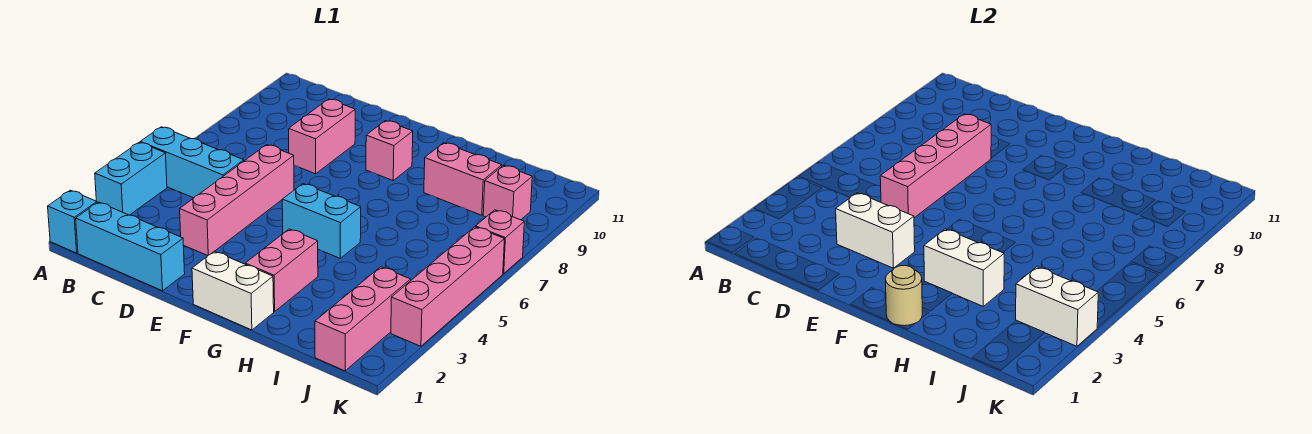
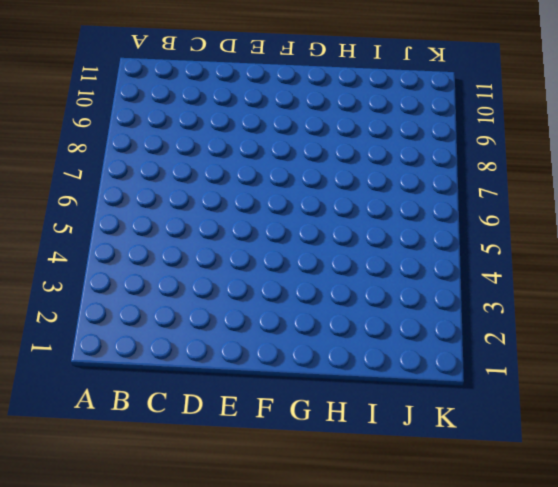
none -> cyan 1x1 brick [48,190,97,253]
none -> cyan 1x2 brick [95,142,167,215]
none -> cyan 1x3 brick [140,127,244,198]

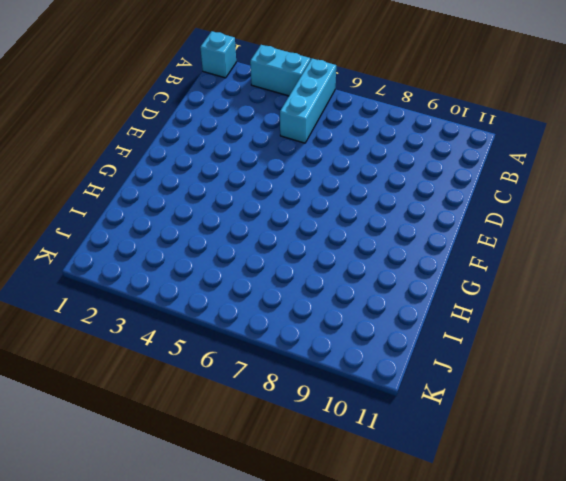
none -> cyan 1x3 brick [76,202,185,291]
none -> pink 1x4 brick [180,145,294,256]
none -> pink 1x2 brick [289,99,355,174]

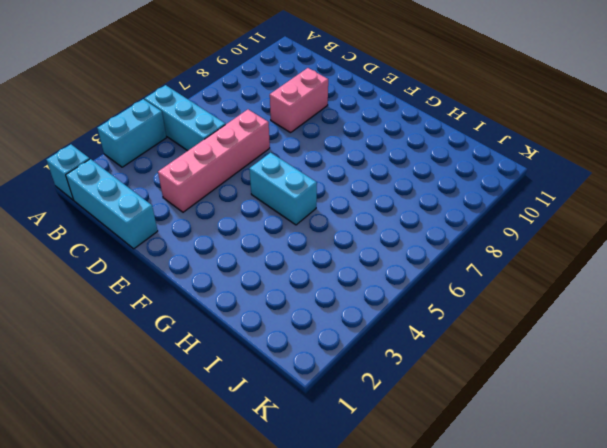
none -> white 1x2 brick [192,251,274,330]
none -> pink 1x1 brick [366,121,413,180]
none -> pink 1x2 brick [245,229,318,312]

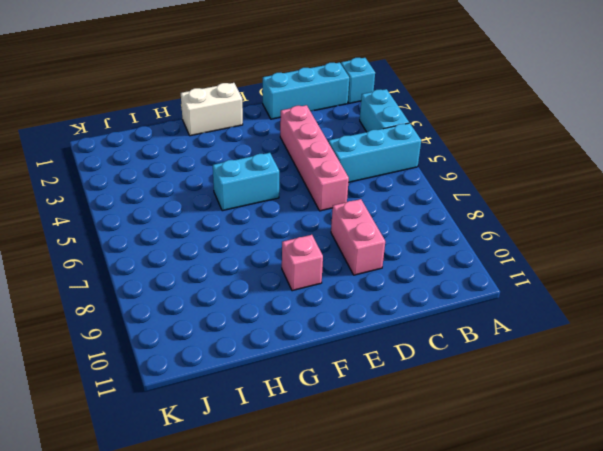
none -> pink 1x2 brick [245,229,318,312]
none -> pink 1x2 brick [424,143,502,215]
none -> pink 1x3 brick [315,267,411,371]

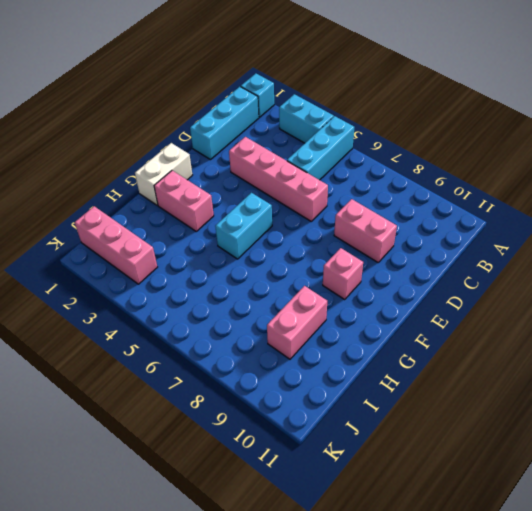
none -> pink 1x1 brick [483,165,532,220]
none -> pink 1x4 brick [391,227,504,346]
none -> pink 1x1 brick [476,210,524,274]

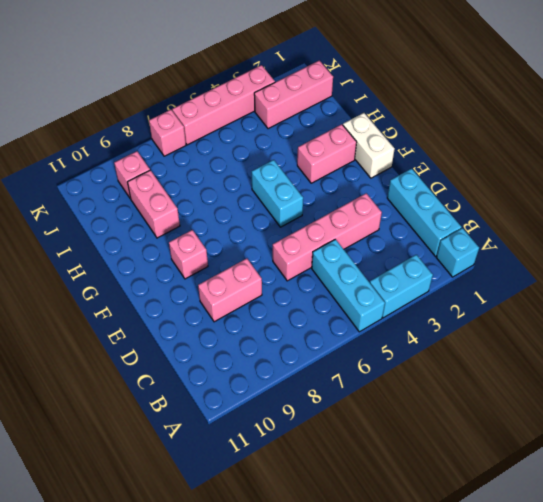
none -> white 1x2 brick [836,193,915,268]
none -> pink 1x4 brick [880,114,991,218]
none -> tan 1x1 round brick [886,265,922,326]

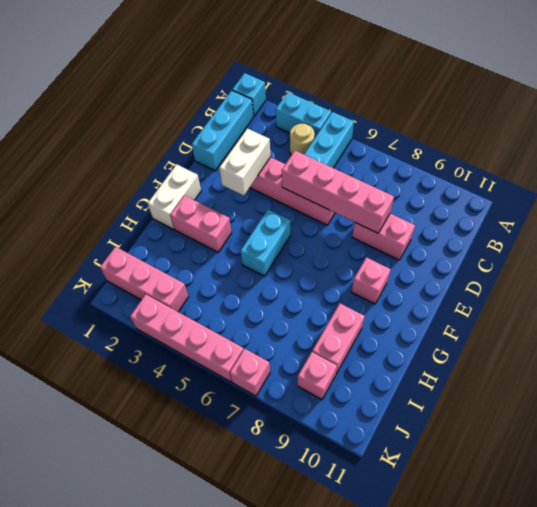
tan 1x1 round brick [290,124,314,155] -> tan 1x1 round brick moved to [886,265,922,326]
none -> white 1x2 brick [924,229,1004,306]
none -> white 1x2 brick [1016,267,1098,346]

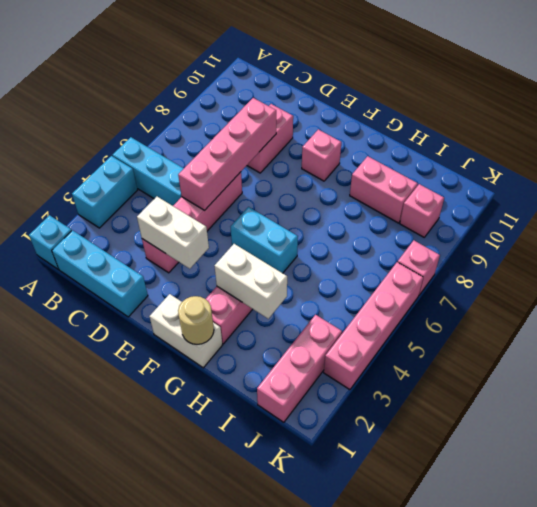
none -> white 1x2 brick [1016,267,1098,346]

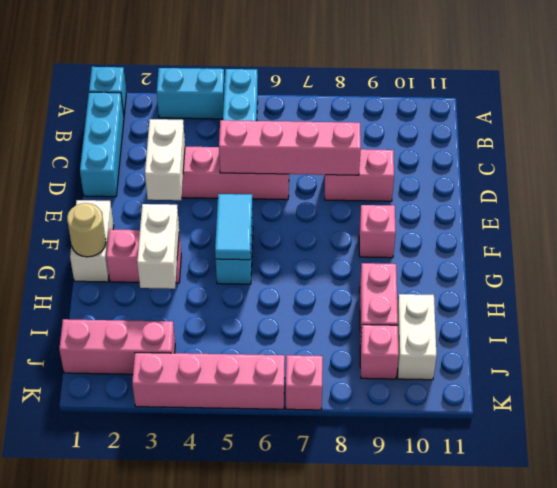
cyan 1x2 tile [215,194,252,260] -> none
white 1x2 brick [397,294,437,380] -> white 1x2 brick moved to [1016,267,1098,346]

